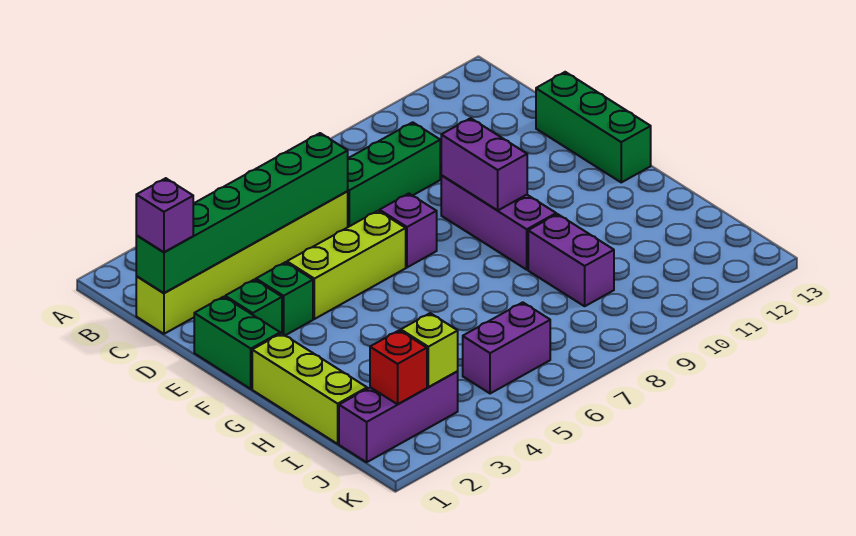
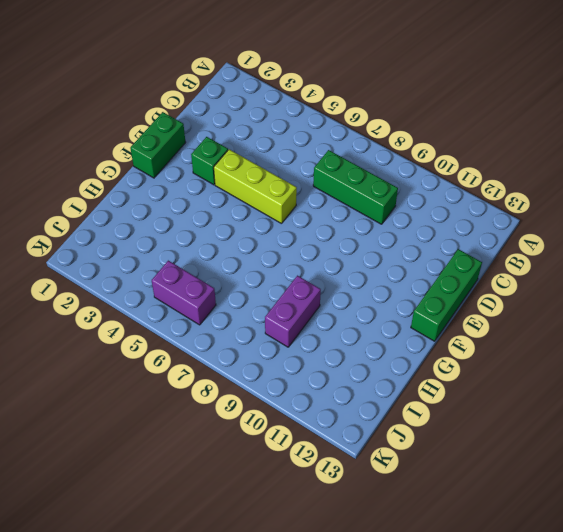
none -> lime 1x6 brick [136,191,348,334]
none -> green 1x1 brick [225,279,282,334]
none -> purple 1x1 brick [380,194,437,267]

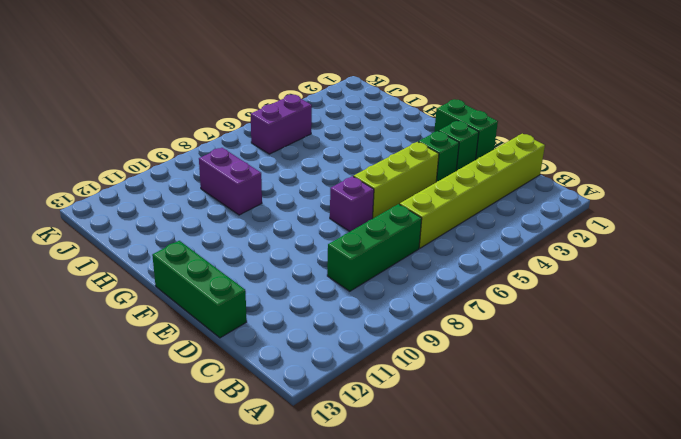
none -> purple 1x3 brick [441,176,556,270]
none -> lime 1x3 brick [252,333,367,444]
none -> purple 1x3 brick [339,371,458,462]

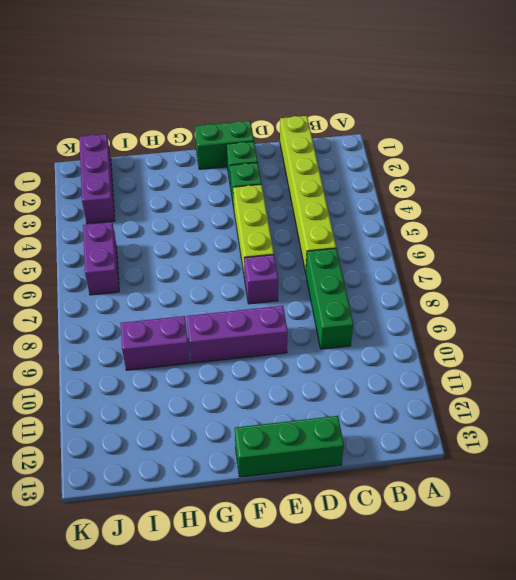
none -> lime 1x3 brick [252,333,367,444]
none -> green 1x6 brick [136,133,348,293]
none -> purple 1x2 brick [441,118,527,210]

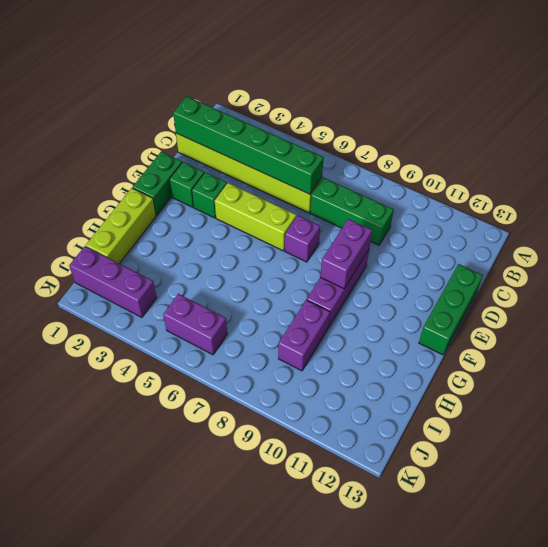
none -> red 1x1 brick [370,330,427,404]
none -> lime 1x1 brick [401,313,458,387]
none -> purple 1x1 brick [136,178,193,252]

